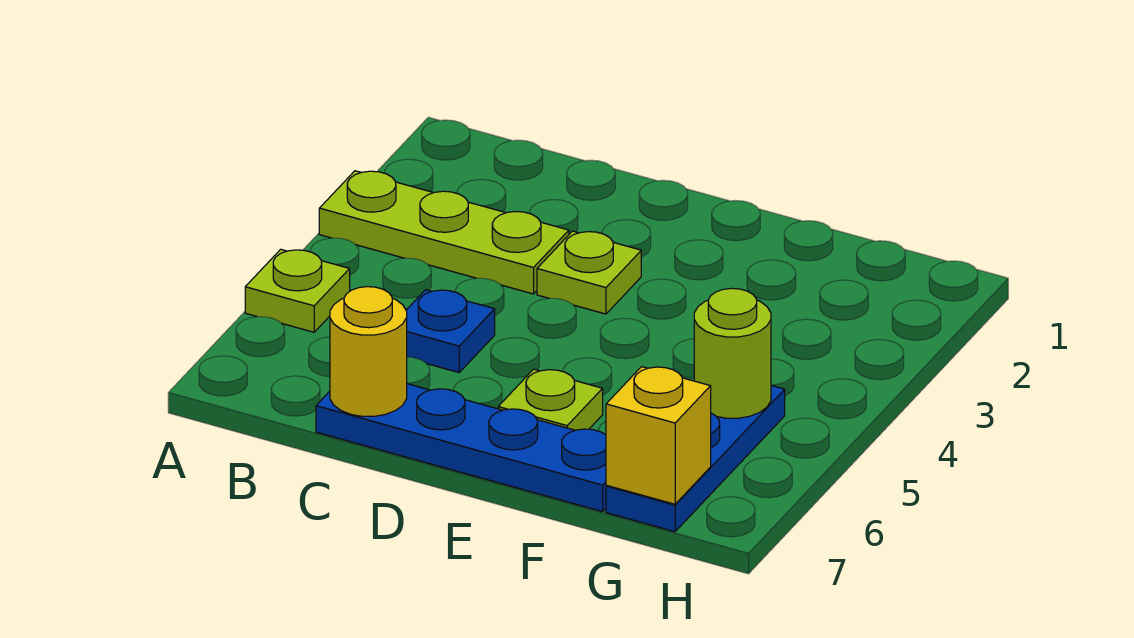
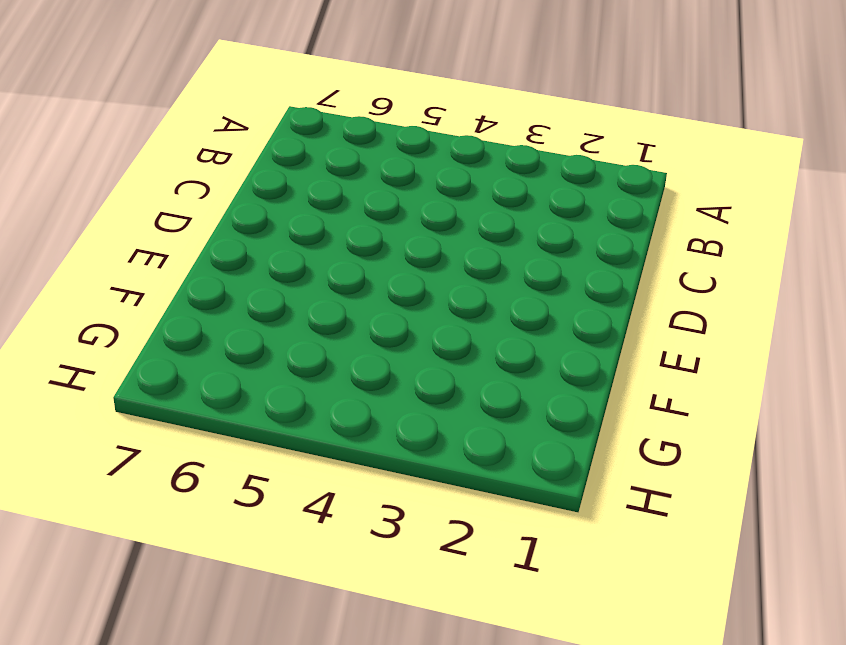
none -> lime 1x3 plate [319,171,569,294]
none -> lime 1x1 plate [245,249,350,332]

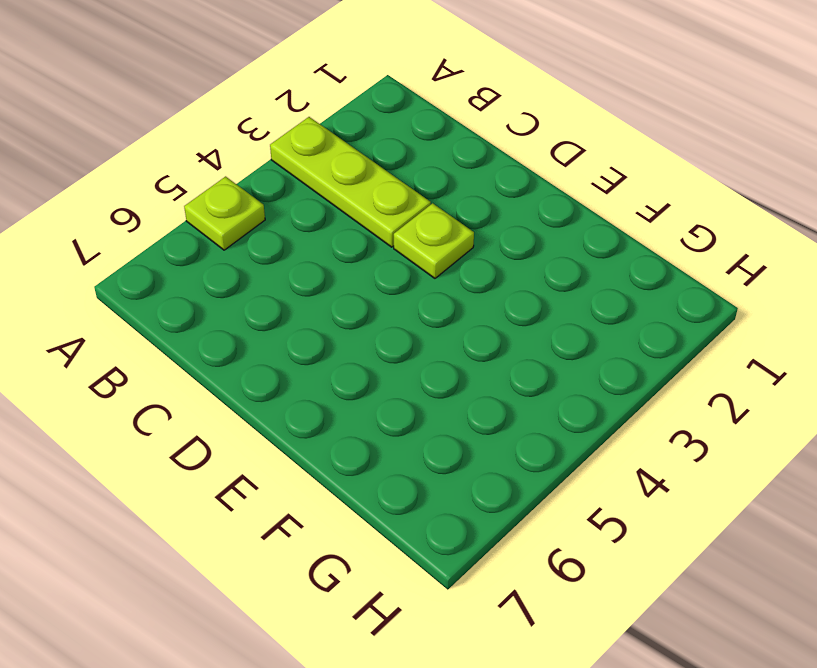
none -> blue 1x1 plate [406,290,495,372]
none -> blue 1x4 plate [316,384,607,512]

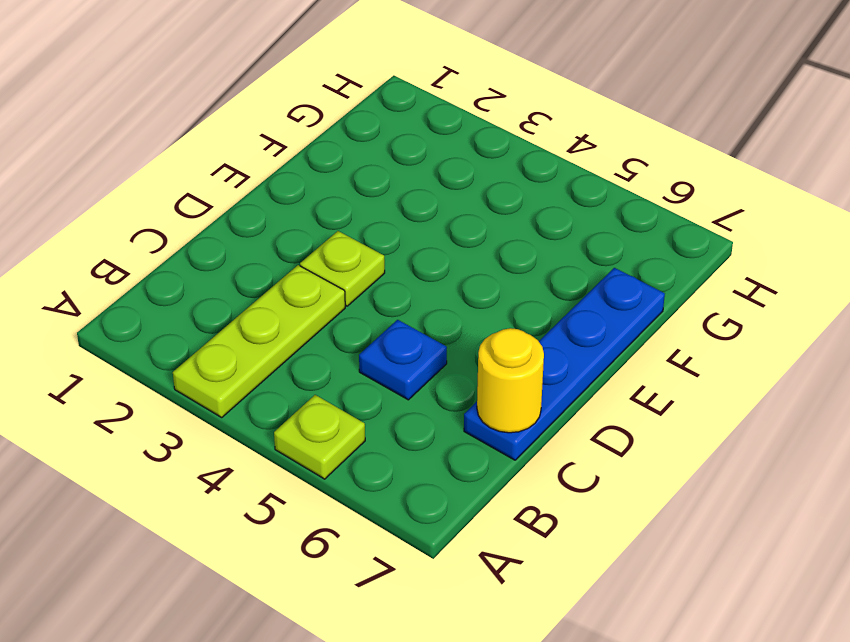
none -> lime 1x1 plate [498,369,603,430]
none -> blue 1x3 plate [606,386,785,532]

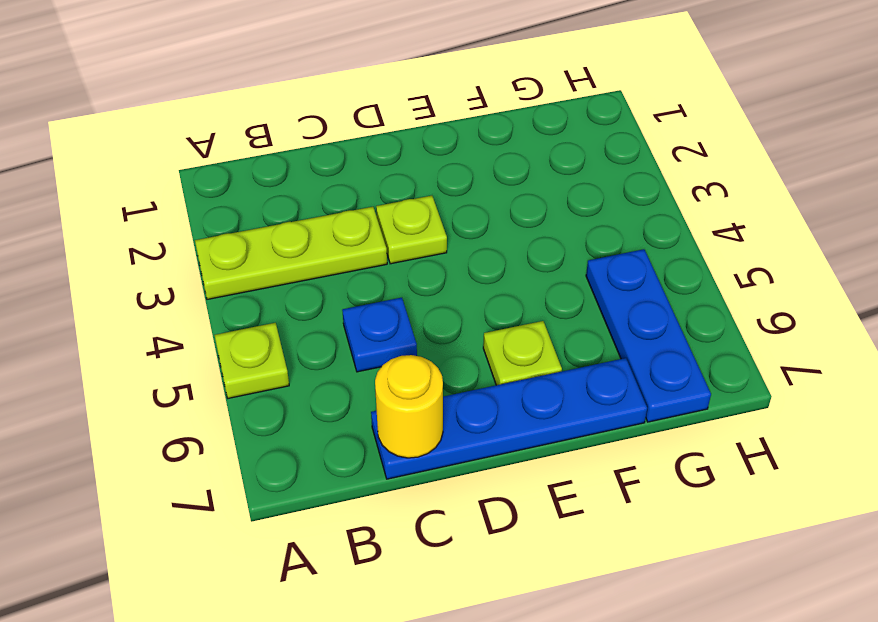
none -> lime 1x1 round brick [694,288,771,418]
none -> yellow 1x1 brick [606,367,711,504]

